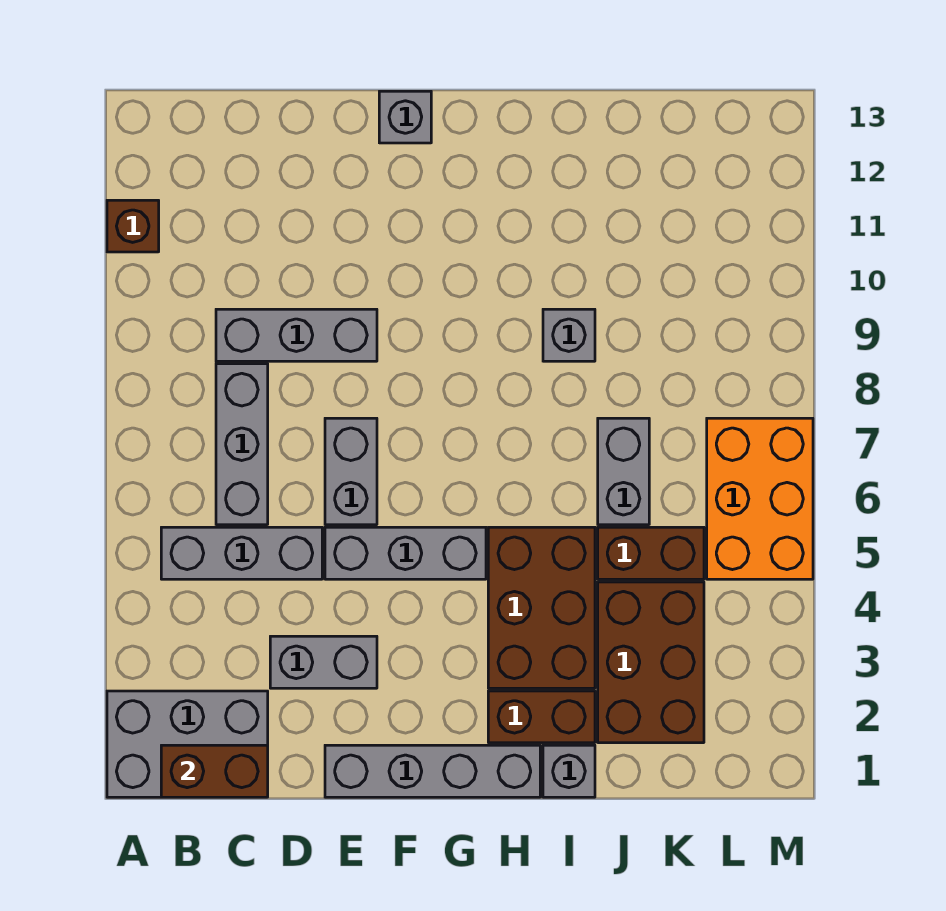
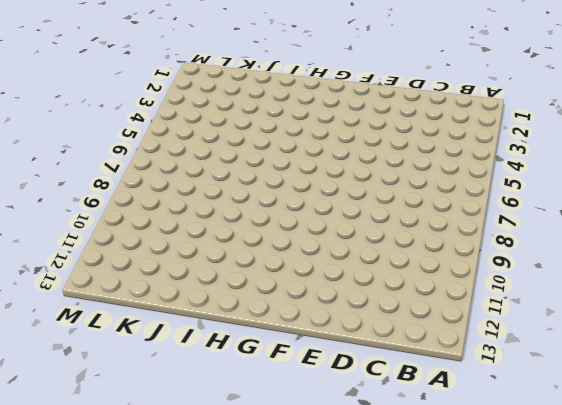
none -> grey 2x3 brick [107,691,268,797]
none -> brown 1x1 brick [107,200,159,252]
none -> grey 1x3 brick [161,527,322,579]

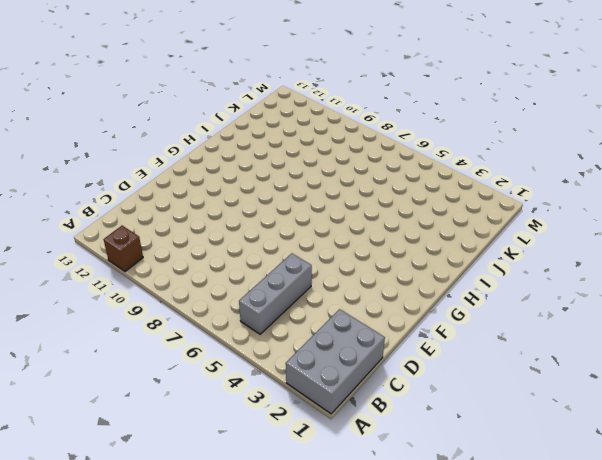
none -> grey 1x3 brick [216,364,268,525]
none -> grey 1x3 brick [216,309,377,361]
none -> grey 1x2 brick [270,636,377,688]

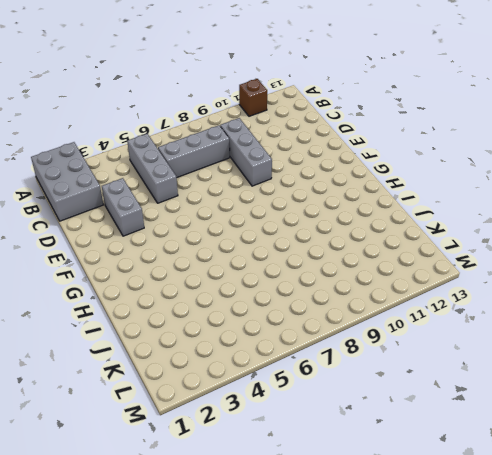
none -> grey 1x4 brick [325,745,540,797]
none -> grey 1x3 brick [325,527,486,579]
none -> grey 1x2 brick [325,418,377,525]

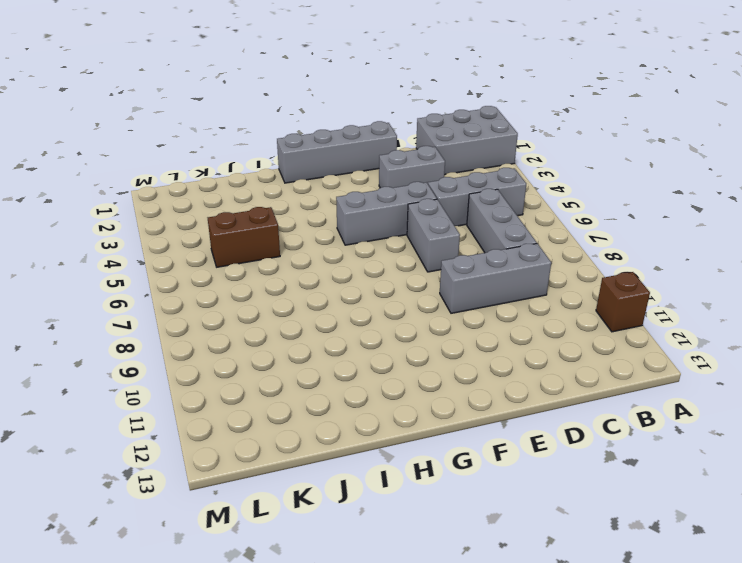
none -> grey 1x1 brick [379,91,431,143]
none -> brown 1x2 brick [488,691,595,743]
none -> brown 2x3 brick [488,527,595,688]

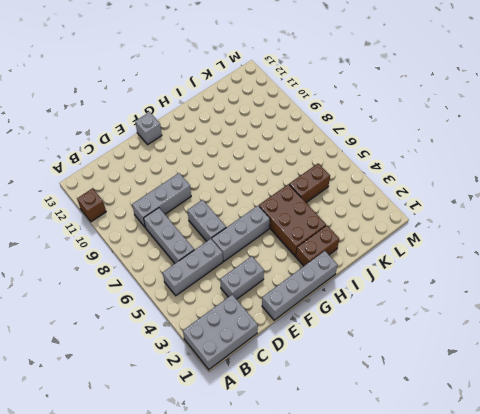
none -> grey 1x1 brick [543,745,595,797]
none -> grey 1x1 brick [543,309,595,361]
none -> brown 2x3 brick [598,582,704,743]

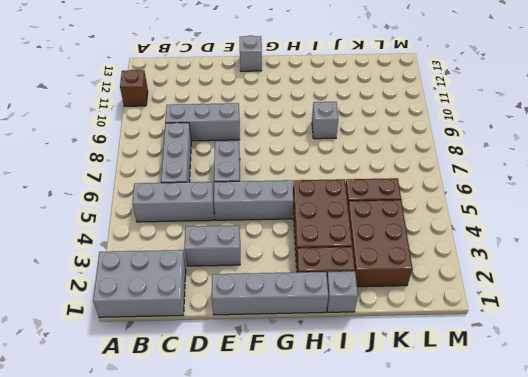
none -> grey 1x2 brick [598,418,649,525]
none -> orange 2x3 brick [707,418,813,579]
none -> brown 1x2 brick [161,745,268,797]

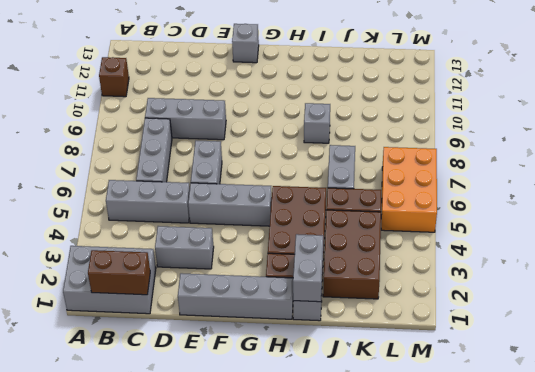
grey 1x2 brick [293,234,323,302] -> none

